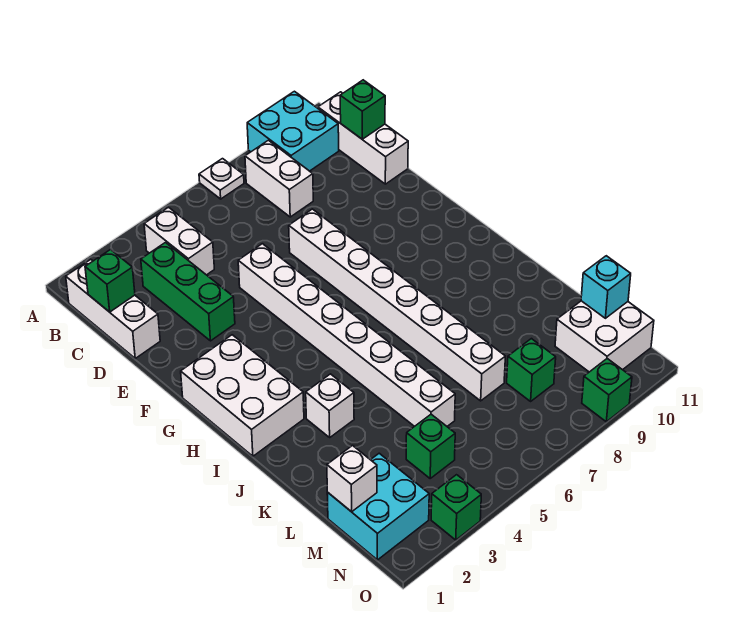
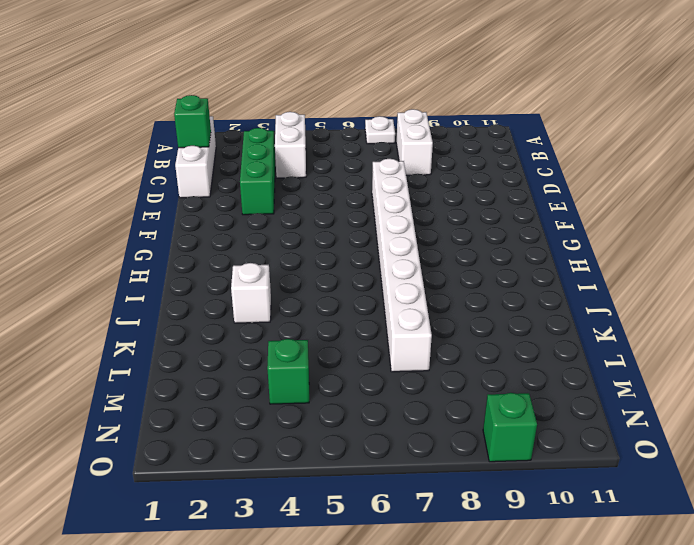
none -> cyan 2x2 brick [247,91,339,171]
none -> white 1x3 brick [318,92,408,184]
none -> white 1x8 brick [238,244,455,427]

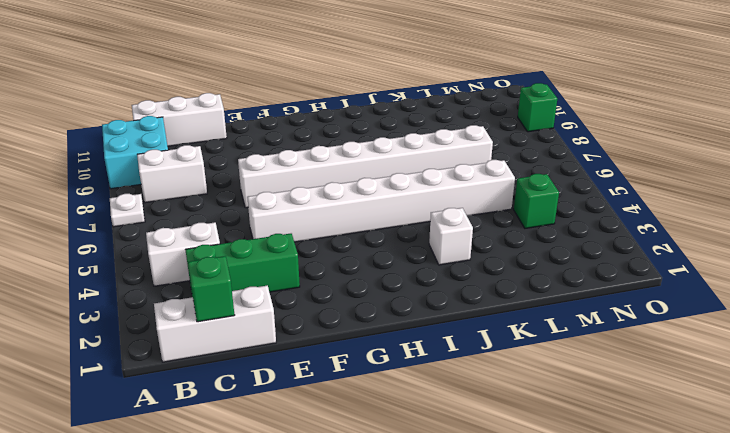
none -> white 2x3 brick [181,335,304,456]
none -> cyan 2x2 brick [327,453,429,560]
none -> green 1x1 brick [507,339,556,401]

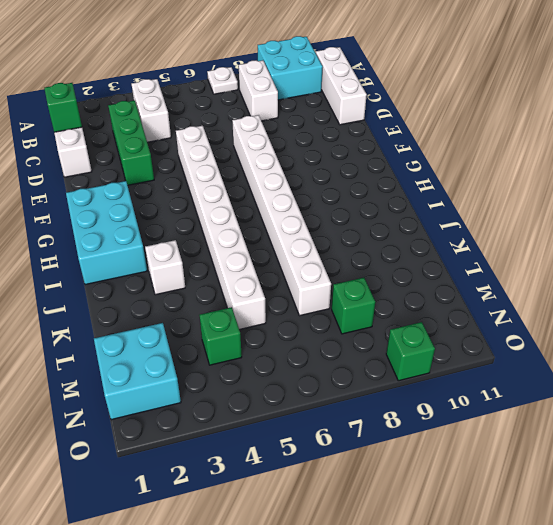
cyan 2x3 brick [66,181,147,285] -> white 2x3 brick [181,335,304,456]
none -> white 2x2 brick [555,301,654,372]
none -> green 1x1 brick [431,475,481,540]
none -> green 1x1 brick [340,80,385,139]

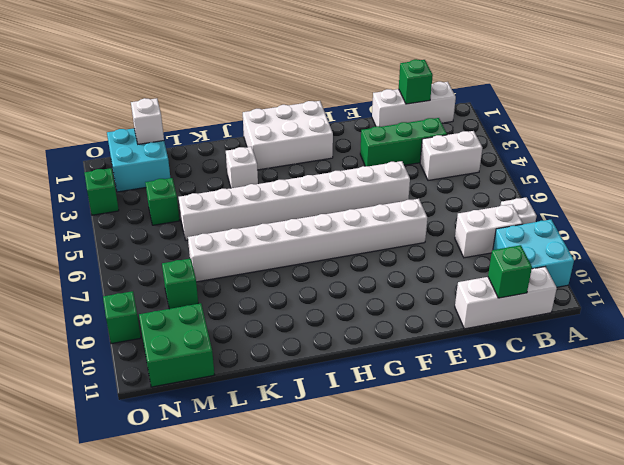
green 2x2 brick [139,303,215,387] -> white 2x2 brick [555,301,654,372]
none -> cyan 1x1 brick [581,256,631,318]

